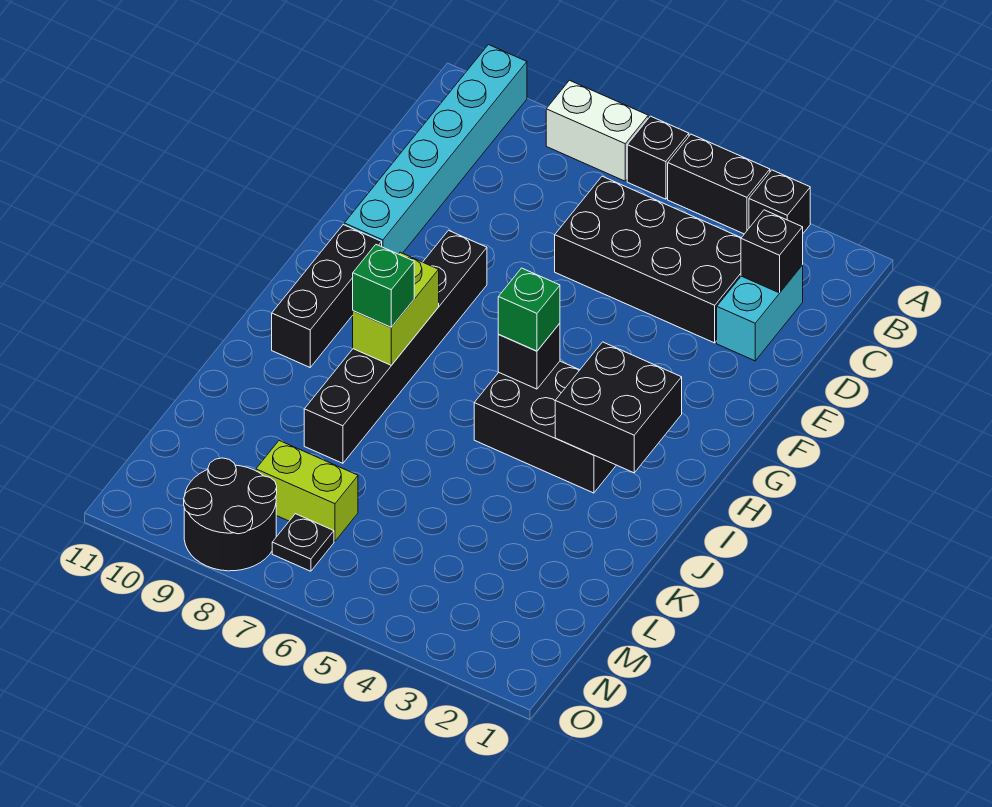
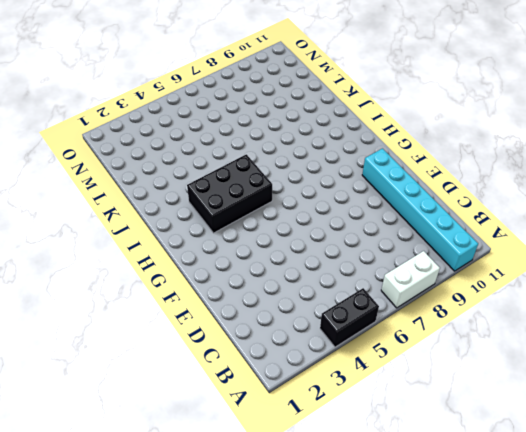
none -> black 1x1 brick [749,170,810,233]
none -> black 1x1 brick [627,116,689,199]
none -> cyan 1x2 brick [717,265,803,361]

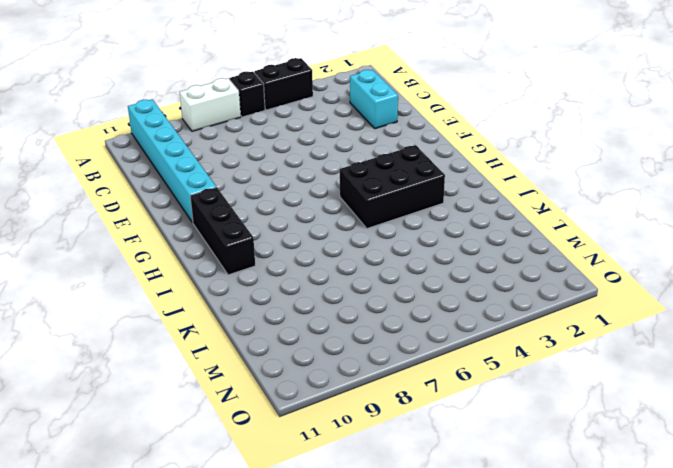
none -> black 1x1 brick [749,170,810,233]
none -> black 2x4 brick [555,176,741,343]
none -> black 1x6 brick [304,230,487,463]

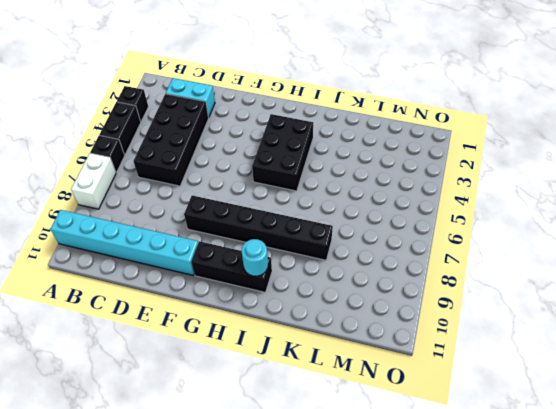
cyan 1x1 round brick [241,239,268,276] -> none
none -> lime 1x2 brick [256,441,358,541]
none -> black 1x1 plate [272,514,334,571]
none -> black 2x2 round brick [184,458,277,571]

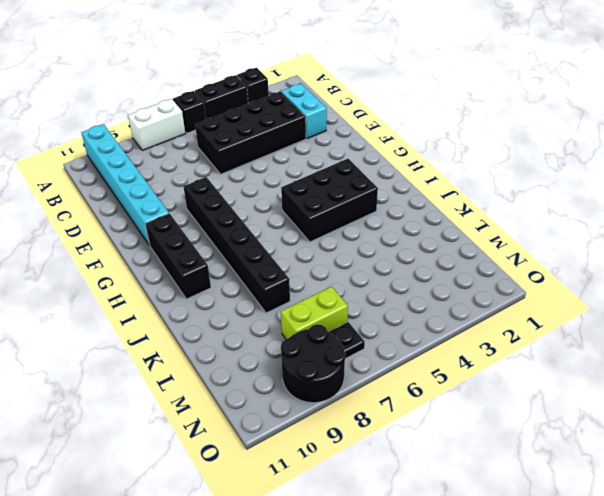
none -> black 1x1 brick [741,210,803,293]
none -> black 2x2 brick [555,342,682,473]
none -> black 1x1 brick [498,323,560,389]

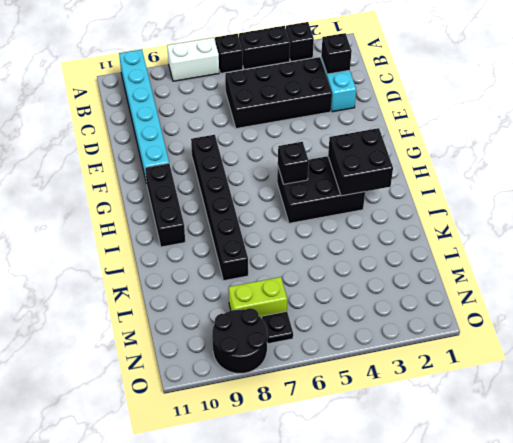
none -> lime 1x2 brick [353,252,439,365]
none -> green 1x1 brick [498,268,560,351]
none -> green 1x1 brick [353,245,414,327]

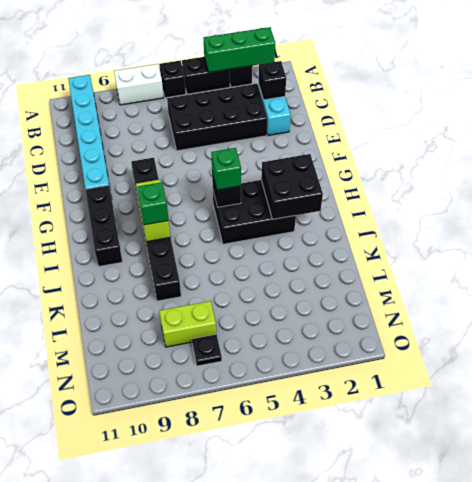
green 1x3 brick [204,27,275,73] -> none
none -> black 2x2 round brick [184,458,277,571]

